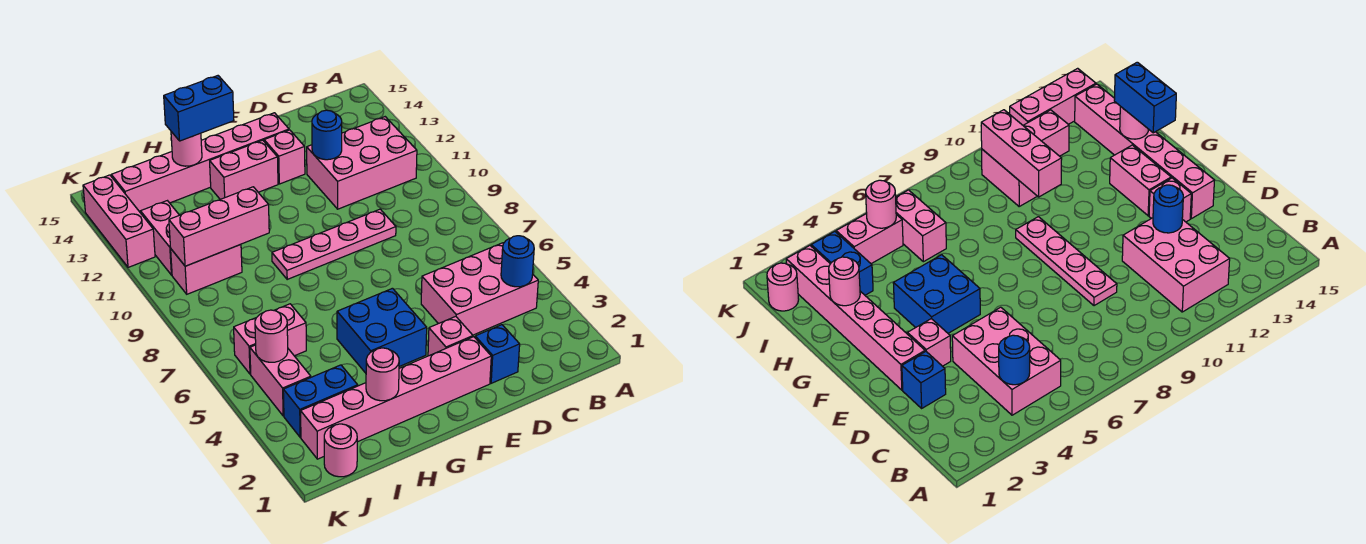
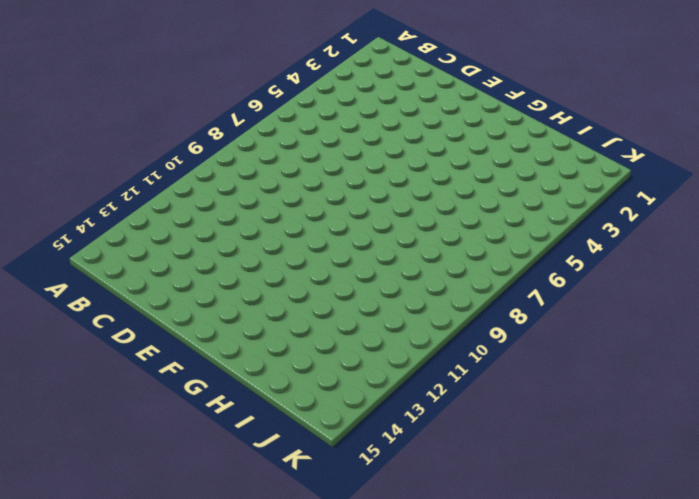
none -> pink 2x3 brick [421,243,538,335]
none -> pink 2x3 brick [307,117,417,209]
none -> blue 1x1 brick [475,325,520,383]

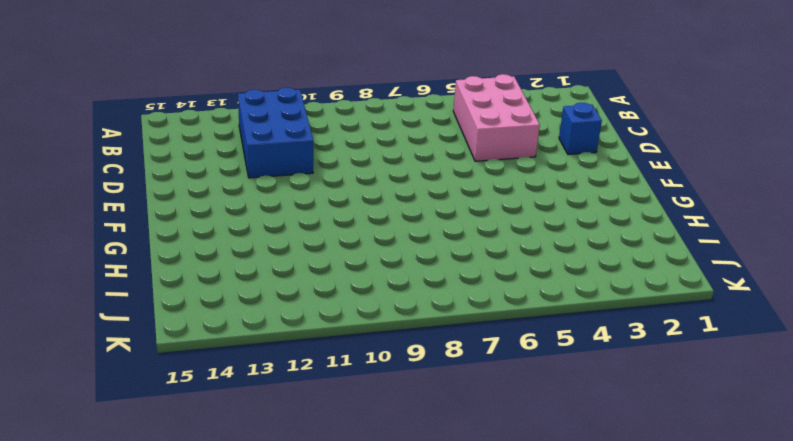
blue 2x3 brick [238,88,313,178] -> pink 2x3 brick [307,117,417,209]
none -> pink 1x4 plate [272,209,396,279]
none -> pink 1x6 brick [301,337,491,459]
none -> pink 1x1 brick [428,316,473,356]

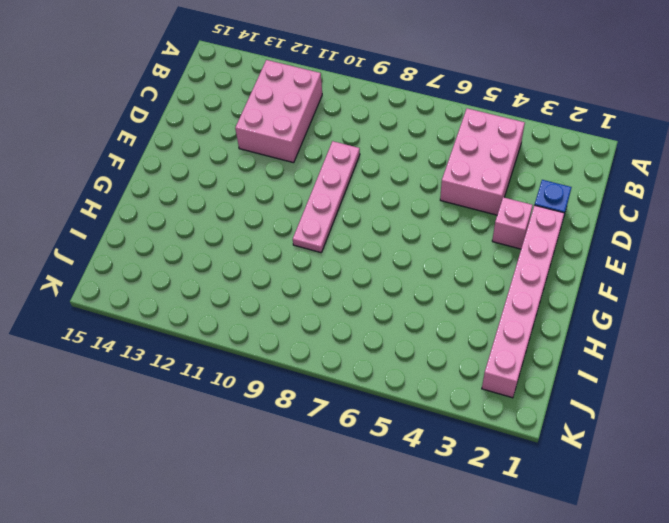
none -> pink 1x1 brick [264,130,305,184]
none -> pink 1x6 brick [111,113,289,213]
none -> blue 2x2 brick [337,288,427,373]

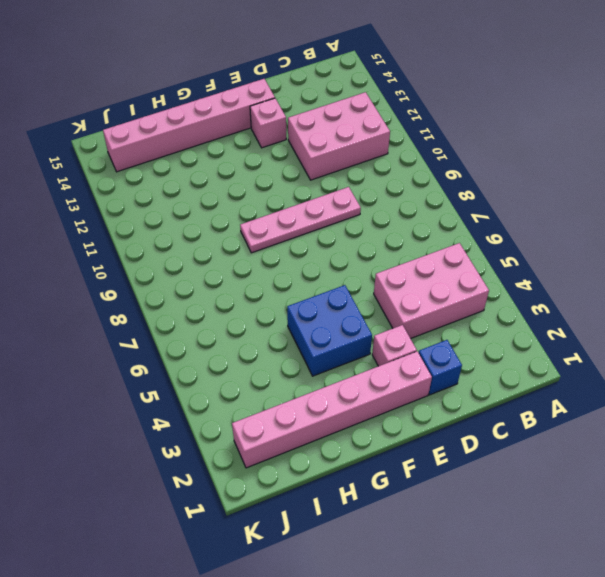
none -> pink 1x2 brick [210,140,278,199]
none -> blue 1x2 brick [283,365,358,437]
none -> pink 1x2 brick [234,304,306,374]

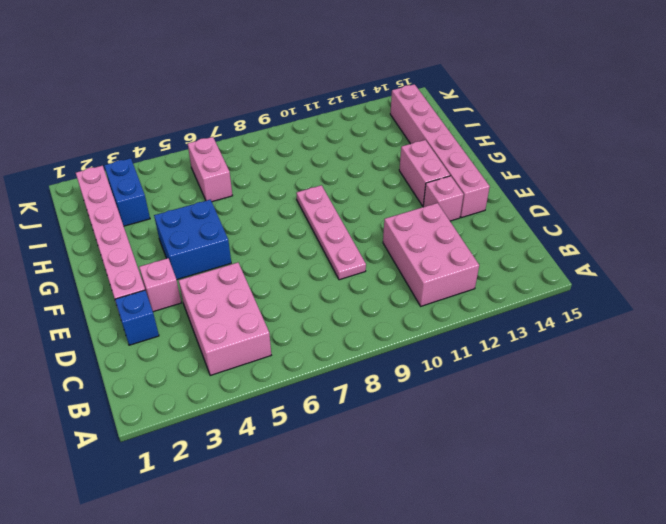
none -> pink 1x2 brick [171,244,242,294]
none -> pink 1x1 round brick [324,424,357,477]
none -> pink 1x2 brick [250,345,311,416]

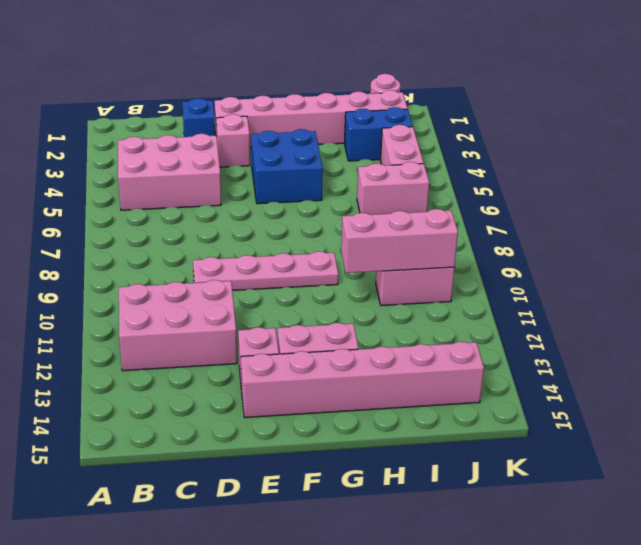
none -> pink 1x2 brick [141,201,179,275]
none -> pink 1x3 brick [83,175,155,267]
none -> blue 1x1 round brick [501,236,534,287]

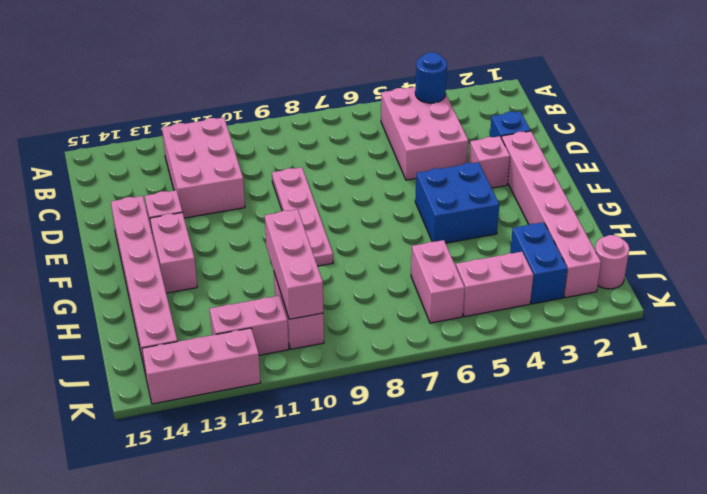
none -> blue 1x1 round brick [312,110,342,160]
none -> pink 1x1 round brick [366,348,399,401]
none -> pink 1x1 round brick [171,132,202,166]

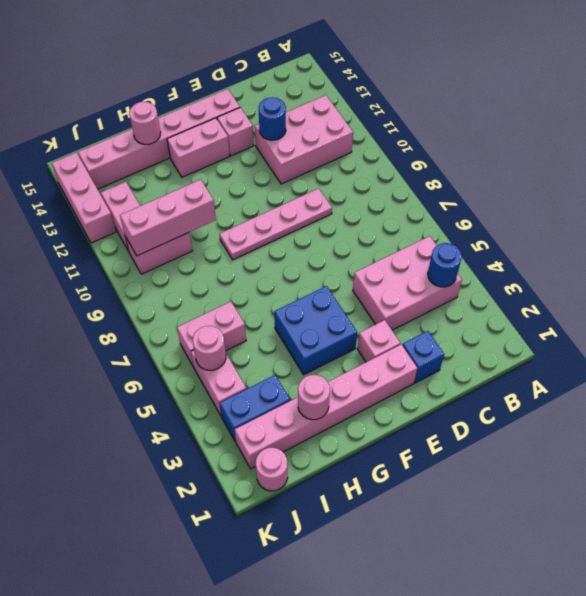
none -> blue 1x2 brick [164,76,234,141]

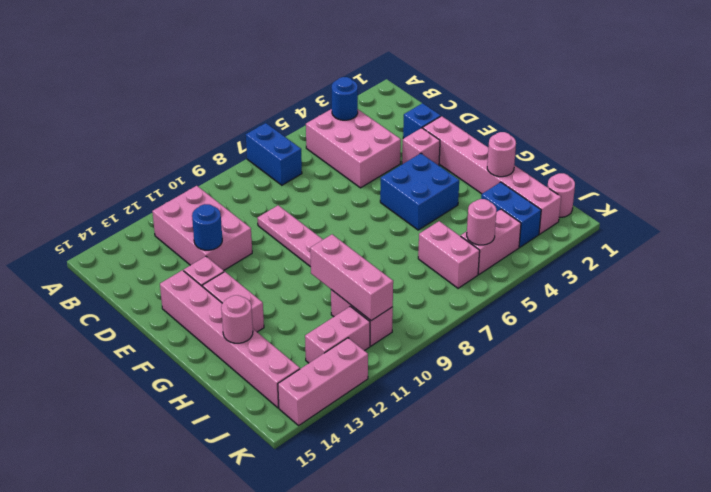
blue 1x2 brick [246,123,302,185] -> blue 1x2 brick moved to [164,76,234,141]

